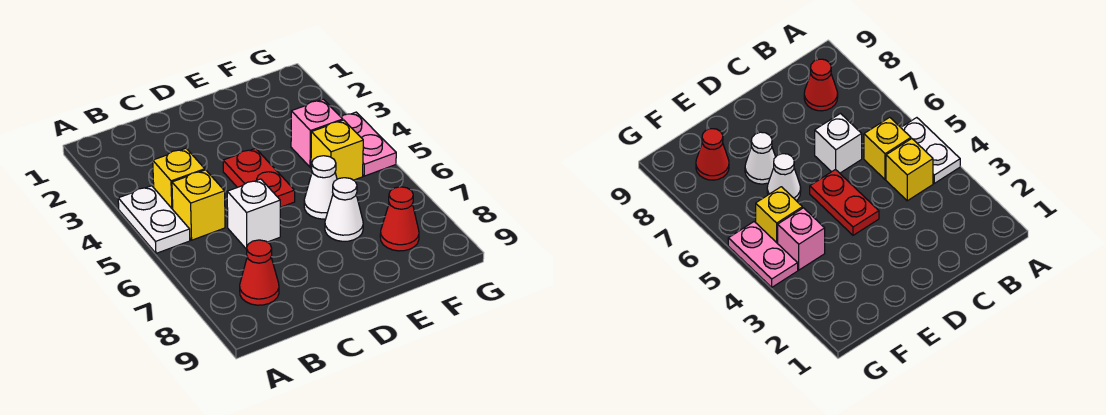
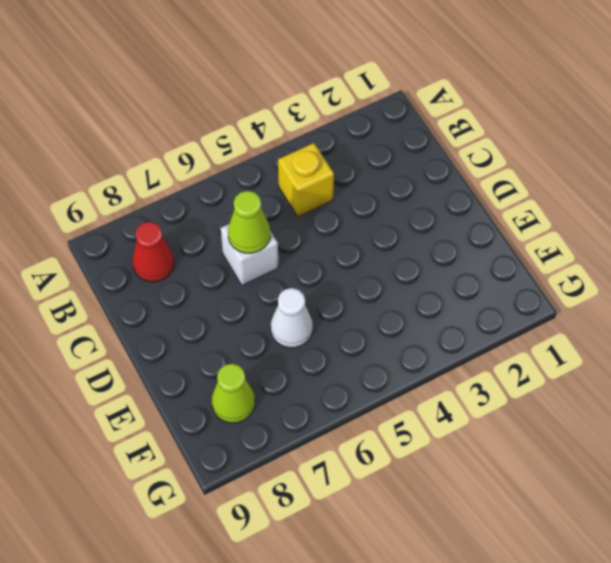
lime 1x1 cone [228,191,270,253] -> none
lime 1x1 cone [212,364,255,423] -> red 1x1 cone [380,187,419,251]
none -> white 1x2 plate [118,186,190,253]
none -> yellow 1x1 brick [172,170,225,240]
none -> red 1x2 plate [223,148,295,207]

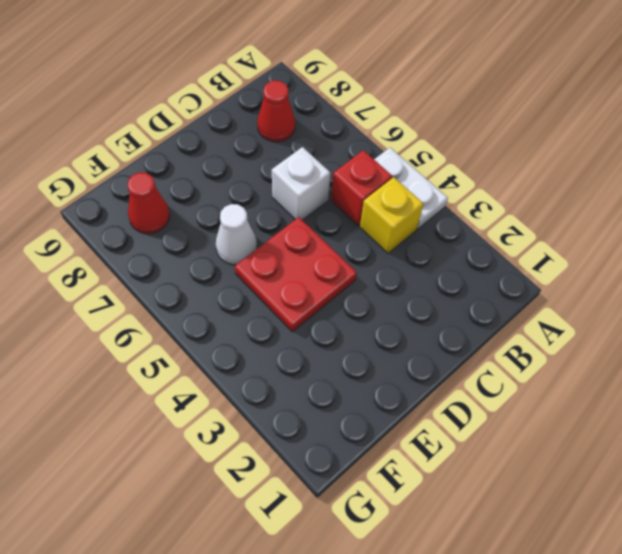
red 1x1 brick [331,150,392,226] -> yellow 1x1 brick [172,170,225,240]
red 2x2 plate [235,217,357,332] -> red 1x2 plate [223,148,295,207]
none -> white 1x1 cone [325,178,363,241]
none -> pink 1x1 brick [291,99,343,167]
none -> yellow 1x1 brick [311,120,363,180]

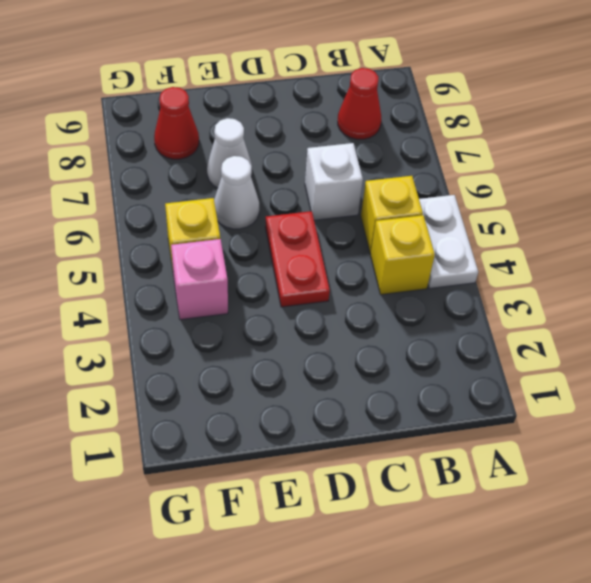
none -> pink 1x2 plate [341,112,396,176]

